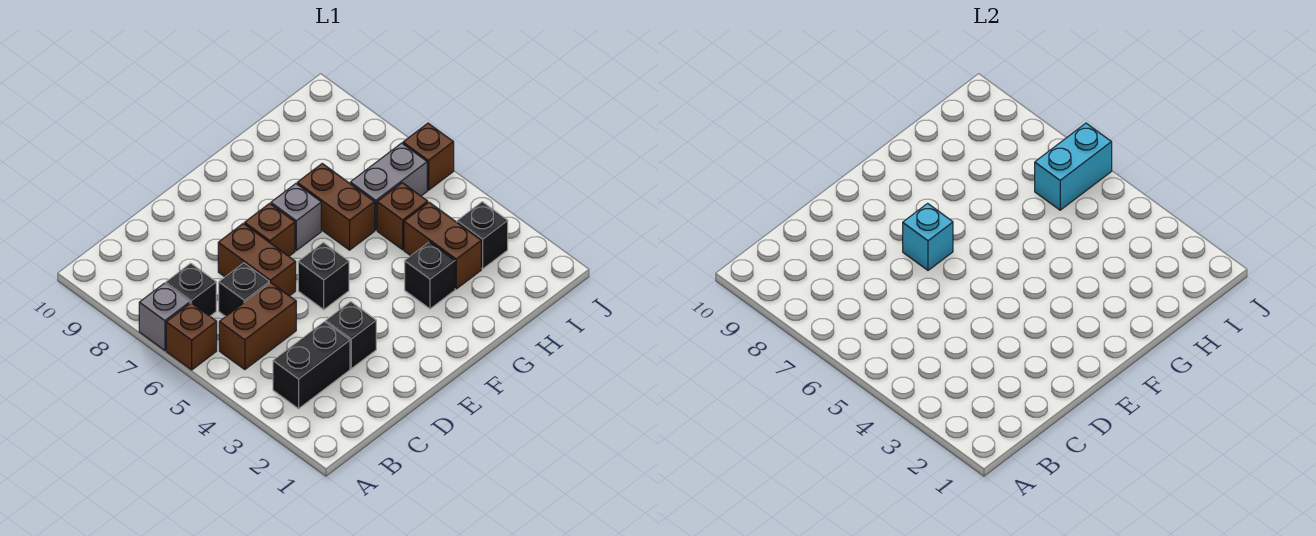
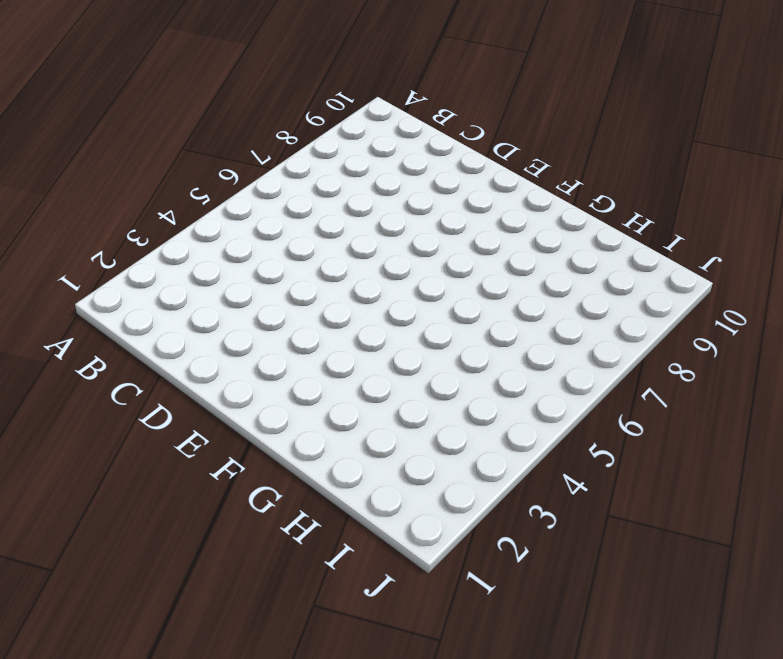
none -> brown 1x1 brick [166,303,217,370]
none -> grey 1x1 brick [139,283,190,350]
none -> black 1x2 brick [273,322,350,409]

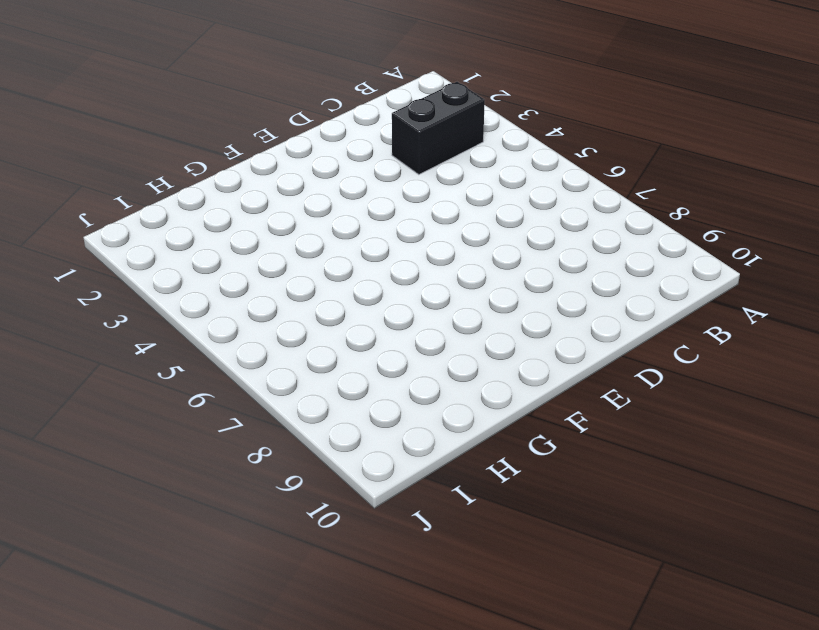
none -> brown 1x1 brick [166,303,217,370]
none -> grey 1x1 brick [139,283,190,350]
none -> brown 1x2 brick [219,283,296,370]

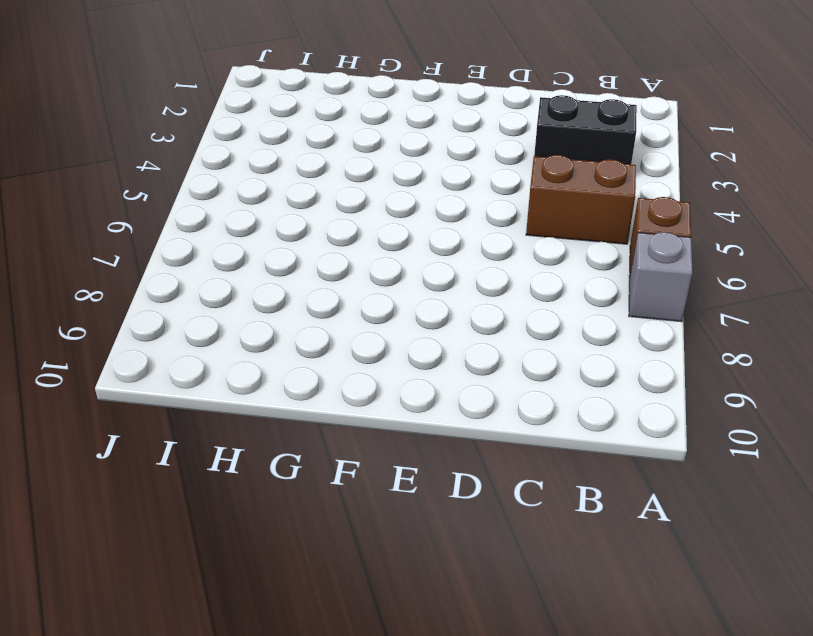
none -> black 1x1 brick [166,263,216,316]
none -> black 1x1 brick [219,263,269,317]
none -> black 1x1 brick [326,302,376,369]

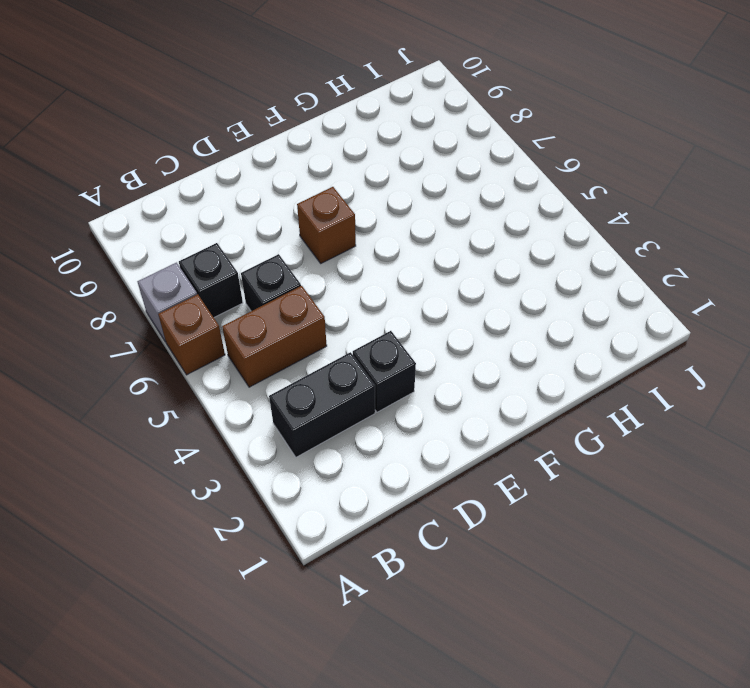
none -> brown 1x2 brick [218,223,296,296]
none -> black 1x1 brick [298,243,349,310]
none -> grey 1x1 brick [271,184,321,250]

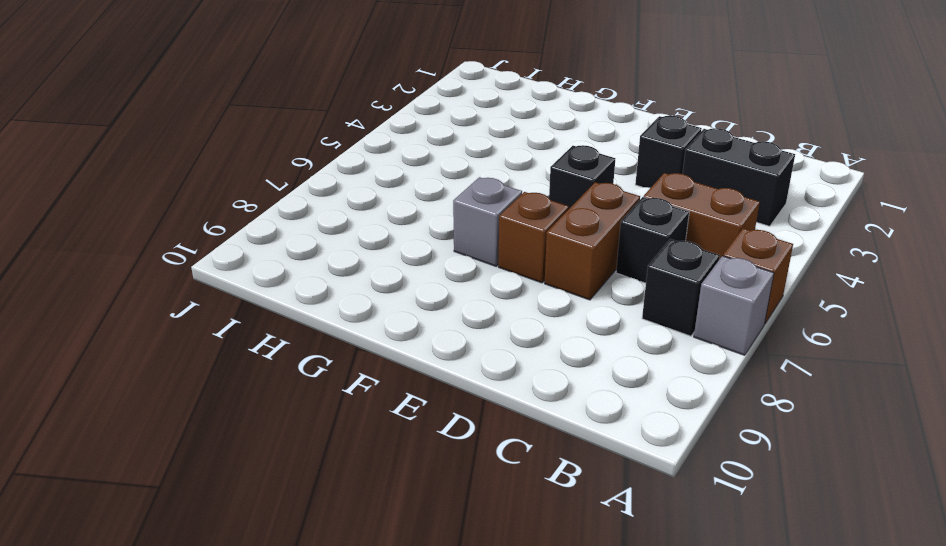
none -> black 1x1 brick [405,242,455,309]
none -> brown 1x2 brick [297,164,375,250]
none -> brown 1x2 brick [404,202,481,289]

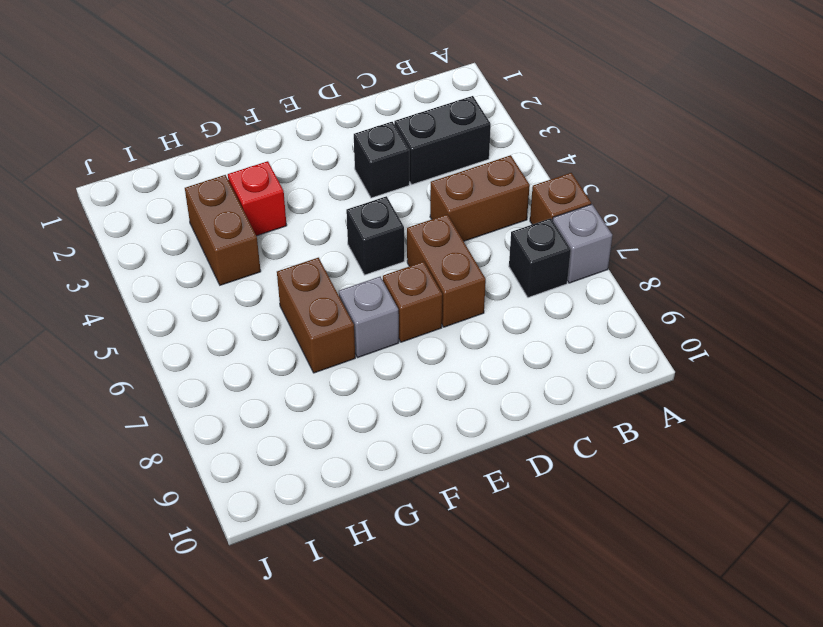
red 1x1 brick [228,161,287,236] -> black 1x1 brick [405,242,455,309]
none -> black 1x1 brick [219,263,269,317]
none -> brown 1x1 brick [377,183,428,250]
none -> grey 1x2 brick [350,143,427,230]

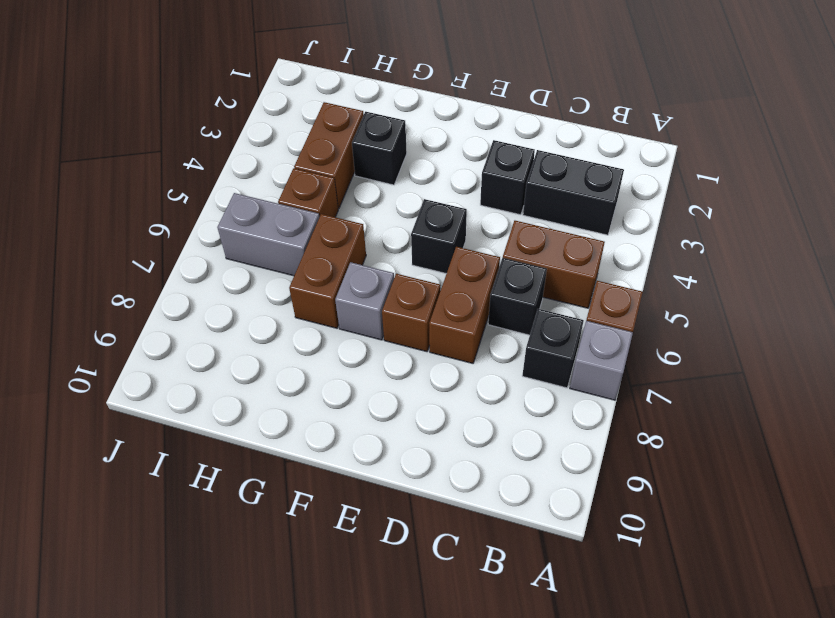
none -> black 1x1 brick [457,202,508,269]
none -> brown 1x1 brick [403,123,454,190]
none -> cyan 1x1 brick [903,203,953,270]

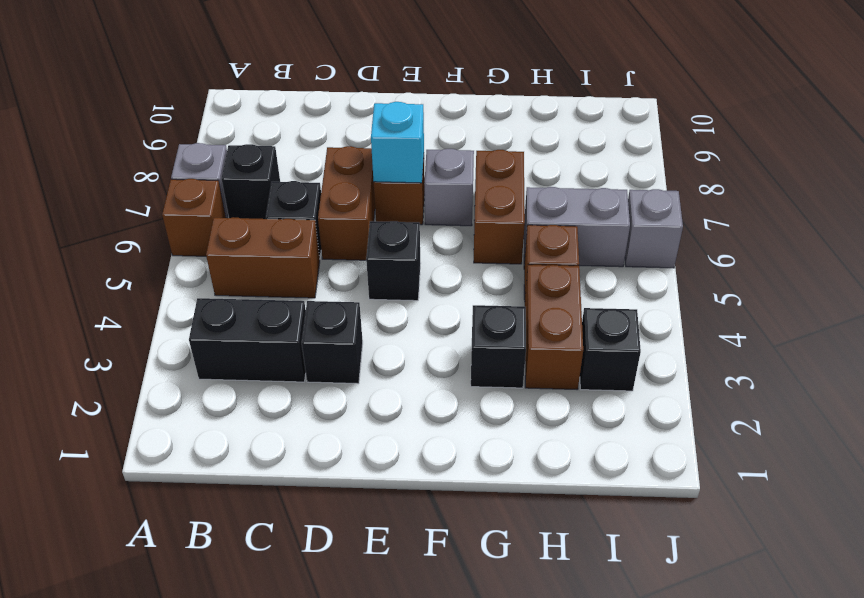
grey 1x1 brick [625,189,683,268] -> brown 1x1 brick [403,123,454,190]
none -> cyan 1x2 brick [1035,123,1112,210]

